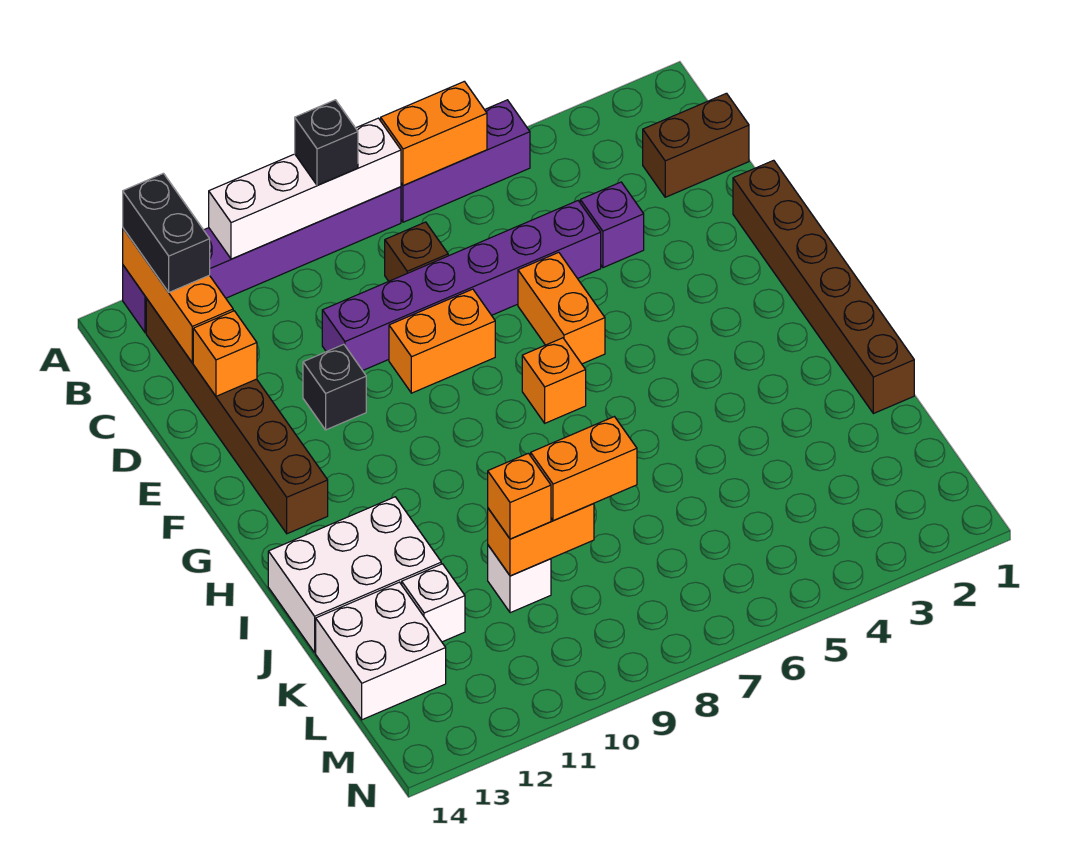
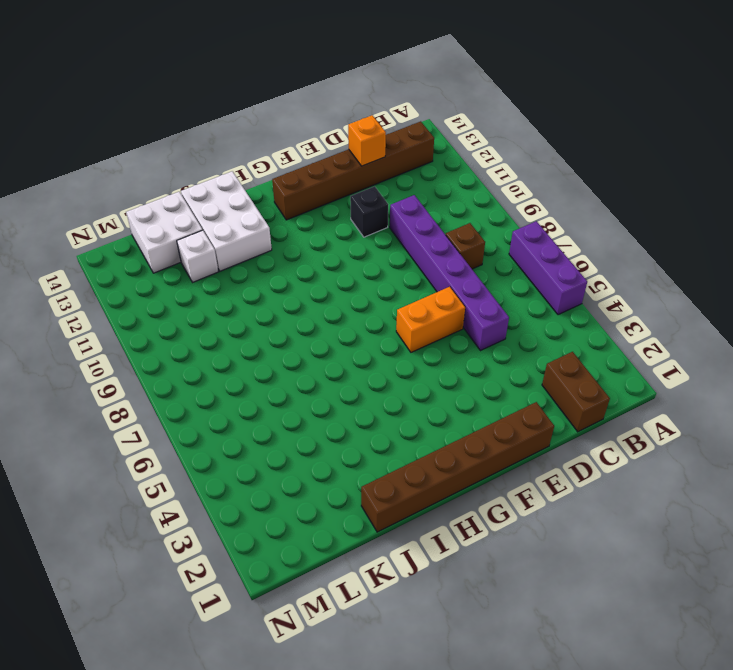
none -> purple 1x6 brick [123,187,401,333]
none -> purple 1x1 brick [580,182,644,268]
none -> orange 1x2 brick [389,289,495,393]

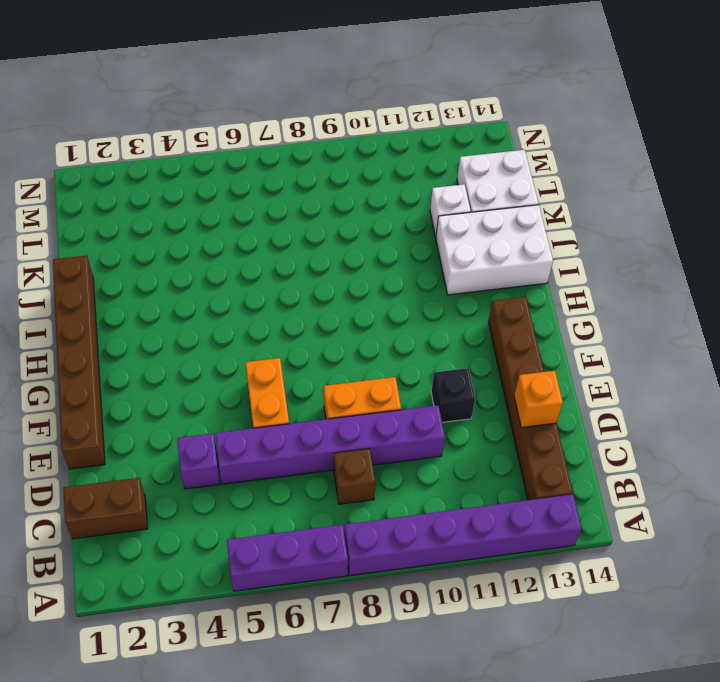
none -> orange 1x1 brick [522,338,586,423]
none -> white 1x1 brick [488,545,551,613]
none -> orange 1x2 brick [381,81,487,186]

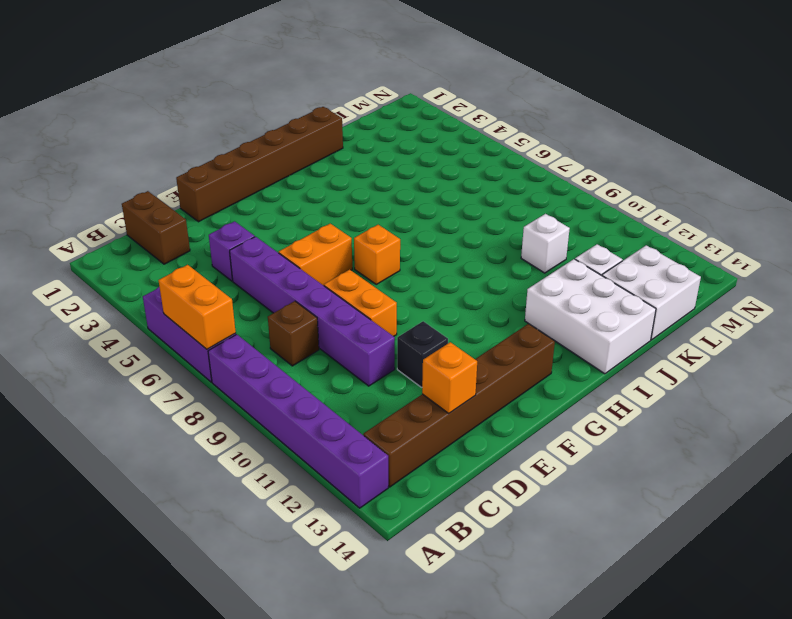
none -> white 1x4 brick [209,118,401,259]
none -> orange 1x3 brick [123,229,233,363]
none -> orange 1x2 brick [488,504,594,576]

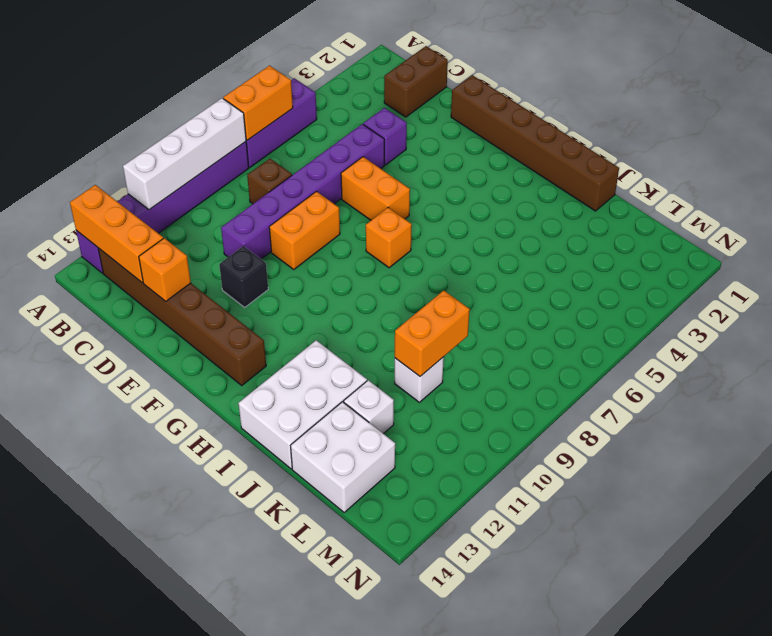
none -> black 1x1 brick [295,100,358,186]
none -> black 1x2 brick [123,173,210,292]
none -> orange 1x2 brick [530,417,637,521]

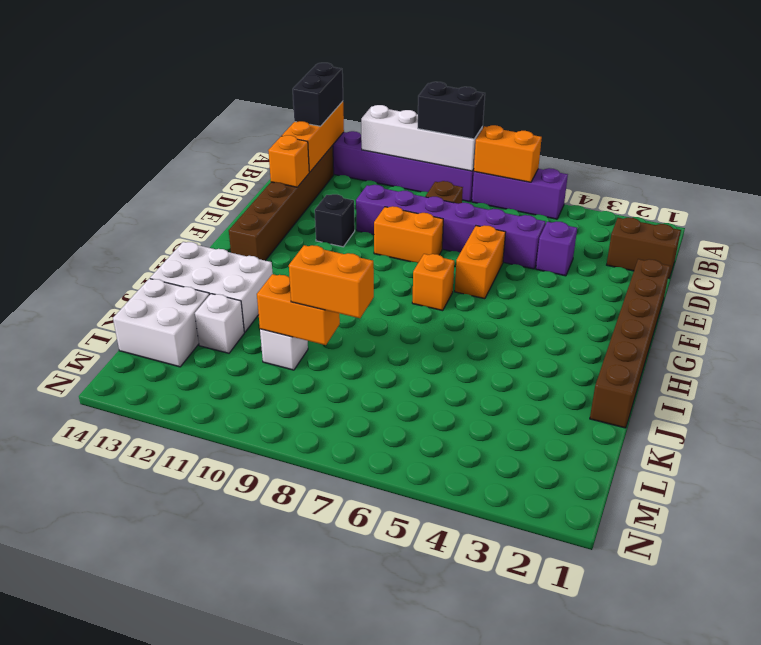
black 1x2 brick [418,82,485,139] -> black 1x1 brick [295,100,358,186]
none -> orange 1x1 brick [488,453,551,539]

